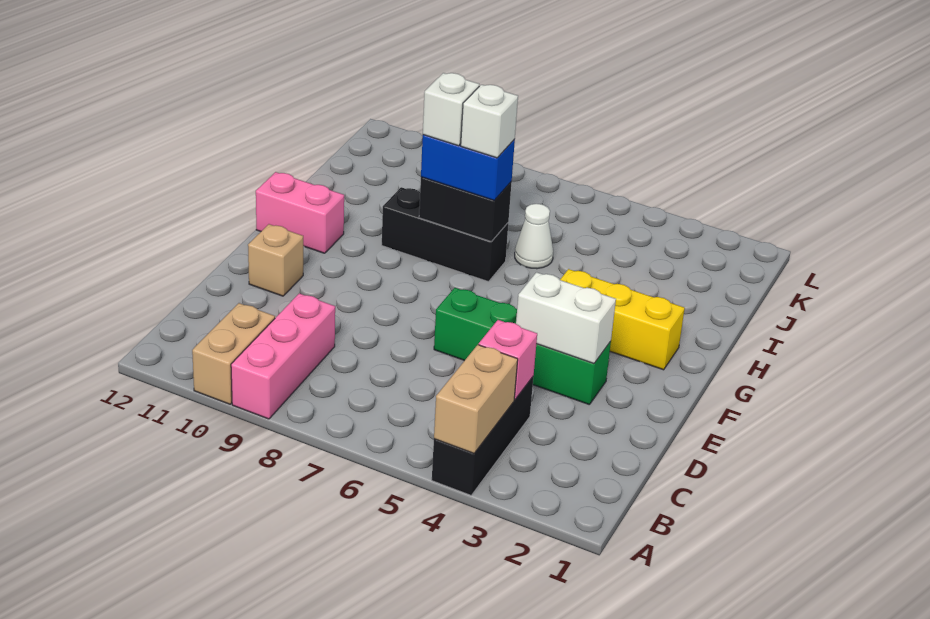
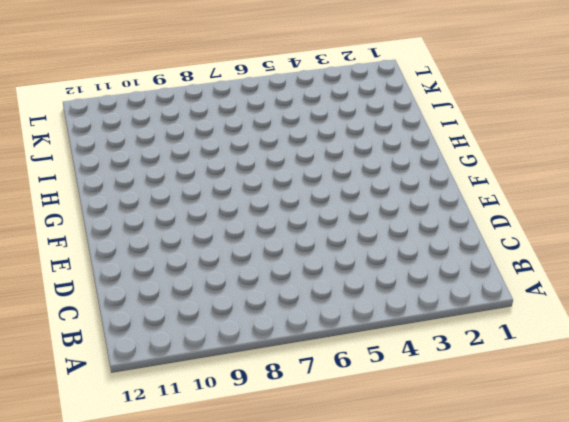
none -> black 1x3 brick [432,377,533,495]
none -> pink 1x3 brick [231,293,335,419]
none -> tan 1x2 brick [192,303,275,404]

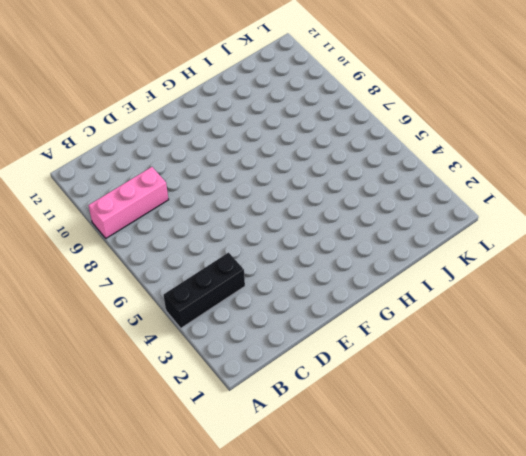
none -> tan 1x2 brick [192,303,275,404]
none -> green 1x4 brick [434,288,611,405]
none -> tan 1x1 brick [248,224,303,296]

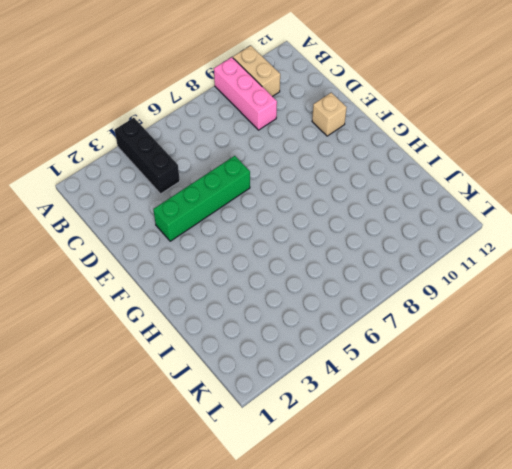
none -> yellow 1x3 brick [560,269,685,370]
none -> pink 1x2 brick [256,172,344,253]
none -> black 1x3 brick [382,187,508,282]

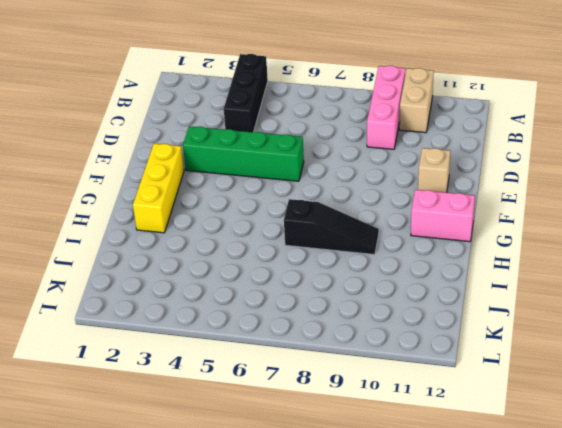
yellow 1x3 brick [133,144,184,233] -> yellow 1x3 brick turned to [560,269,685,370]
black 1x3 slope [284,199,379,255] -> black 1x3 brick [382,187,508,282]
none -> white 1x1 cone [515,204,553,269]
none -> tan 1x2 brick [434,345,518,453]
none -> pink 1x1 brick [479,320,537,400]

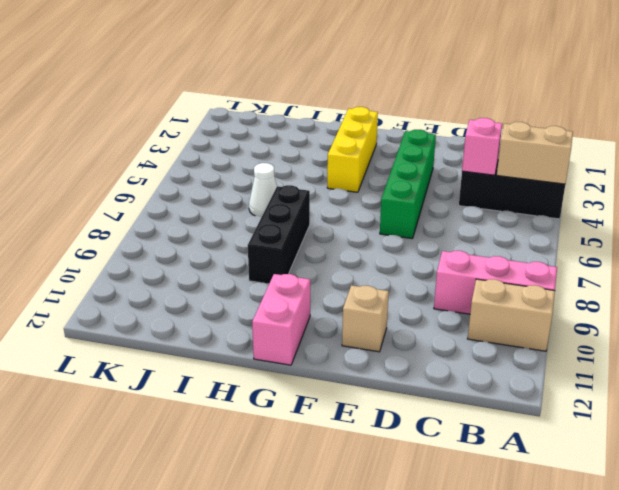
none -> white 1x2 brick [516,272,616,363]
none -> black 1x2 brick [419,177,512,242]
none -> blue 1x2 brick [421,135,515,200]

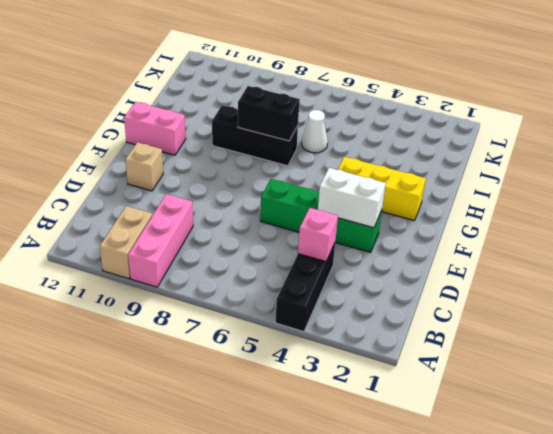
none -> tan 1x2 brick [434,345,518,453]
none -> blue 1x2 brick [421,135,515,200]
none -> white 1x1 brick [461,85,518,158]

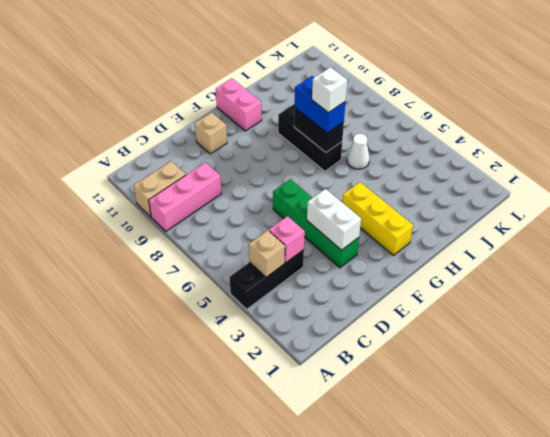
tan 1x1 brick [249,230,285,277] -> tan 1x2 brick [434,345,518,453]
none -> white 1x1 brick [423,73,479,146]

